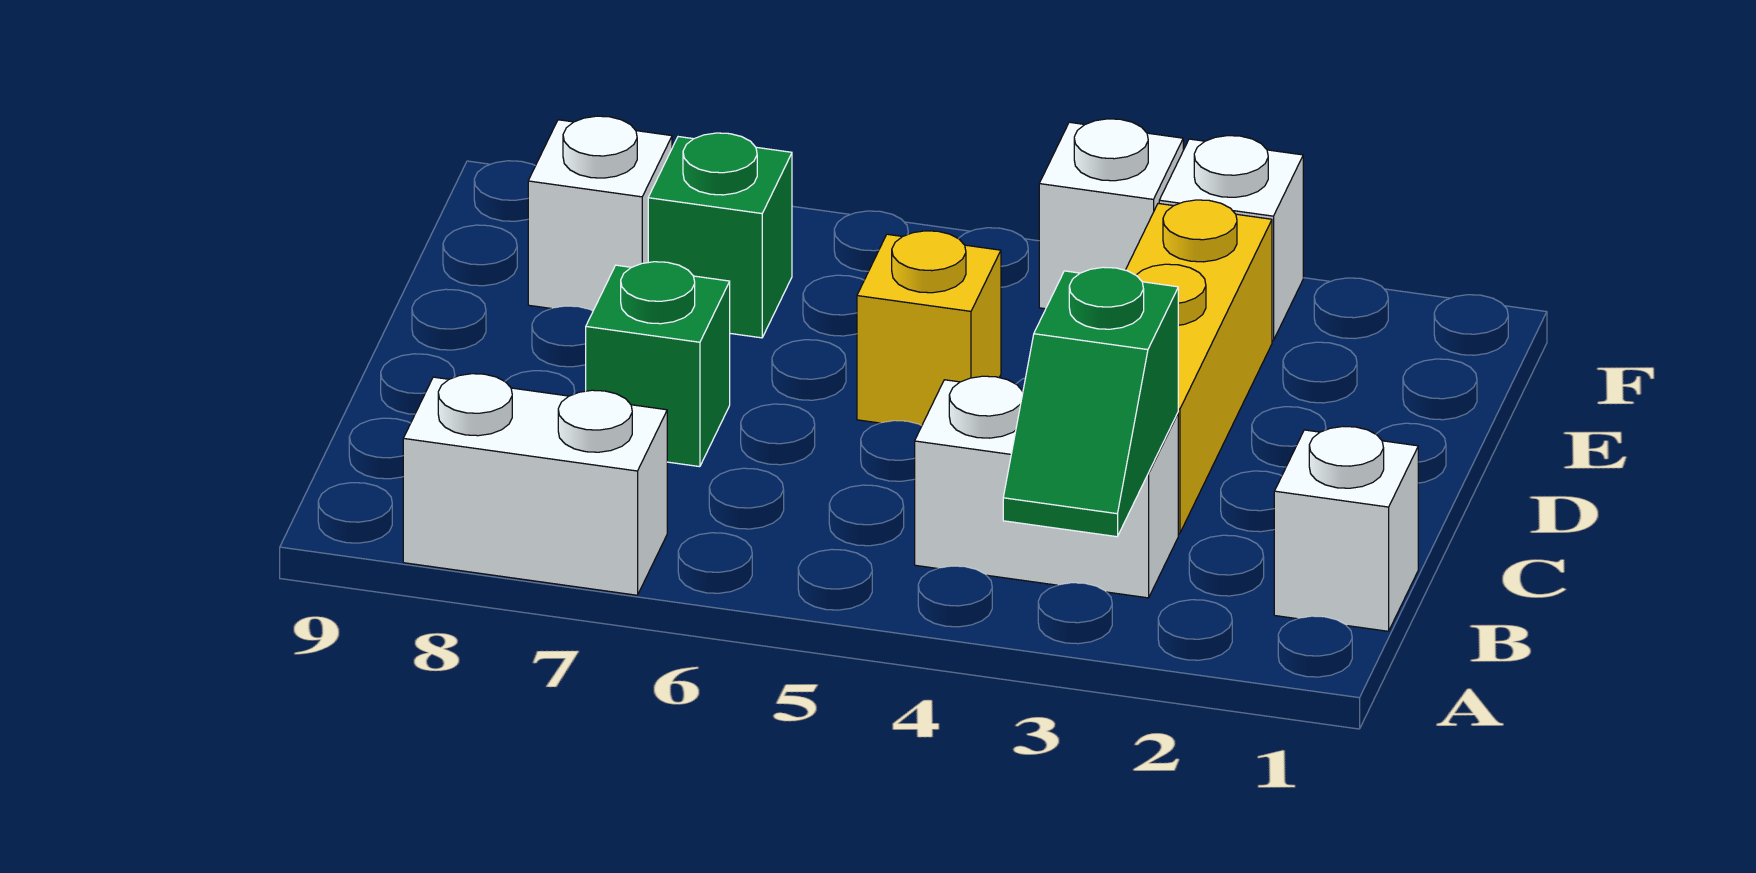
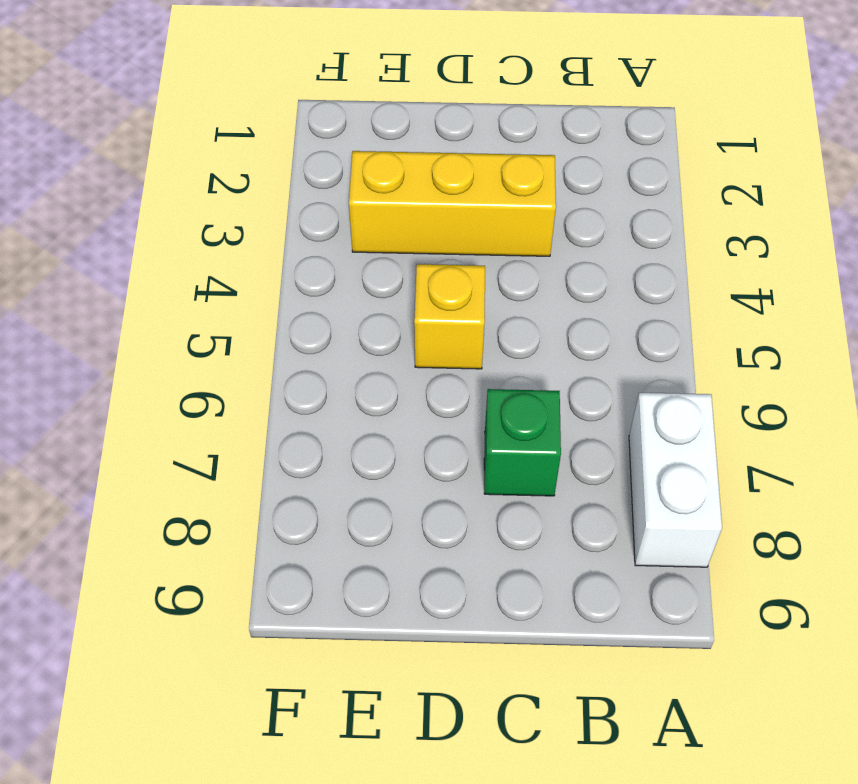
none -> white 1x1 brick [1274,427,1418,631]
none -> white 1x2 brick [915,376,1178,598]

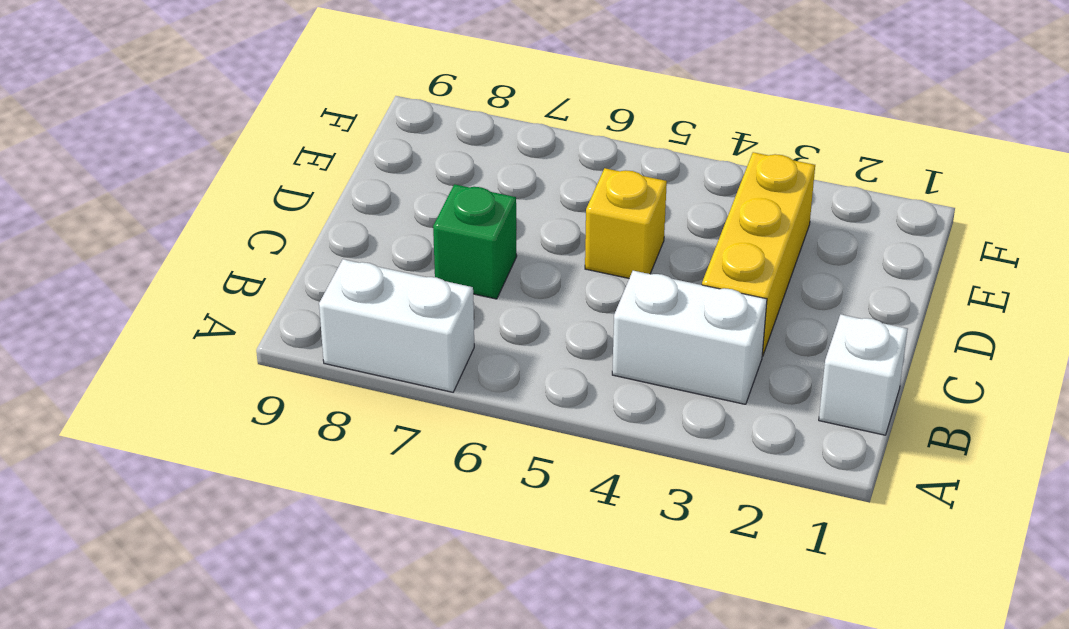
none -> green 1x1 brick [648,133,792,338]
none -> white 1x1 brick [528,116,672,311]

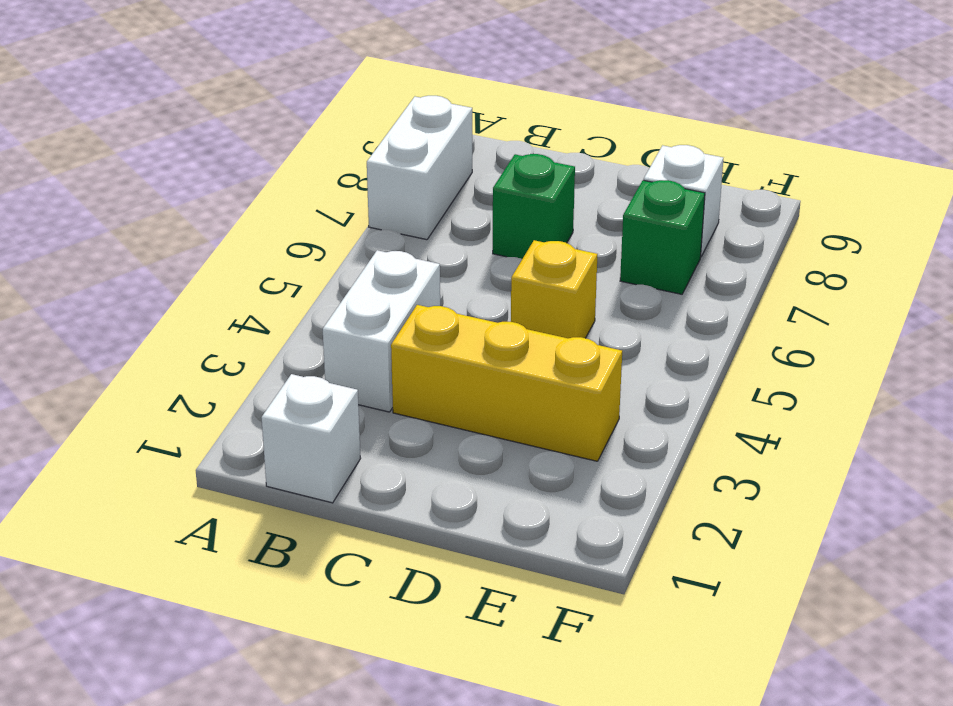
none -> white 1x1 brick [1159,136,1303,340]
none -> white 1x1 brick [1039,119,1183,309]

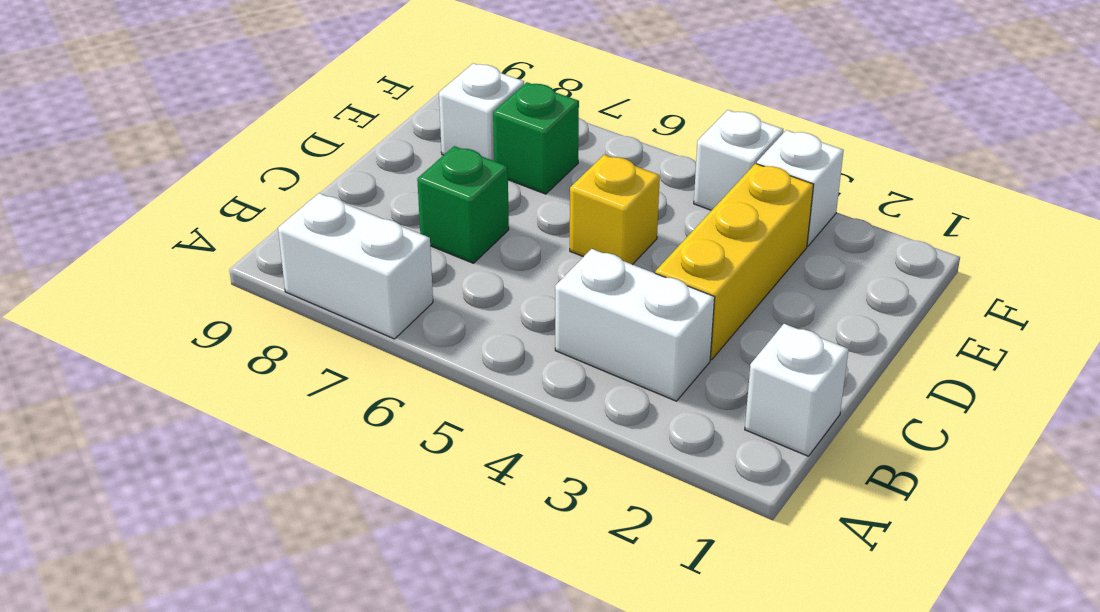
none -> green 1x2 slope [1003,267,1178,537]

